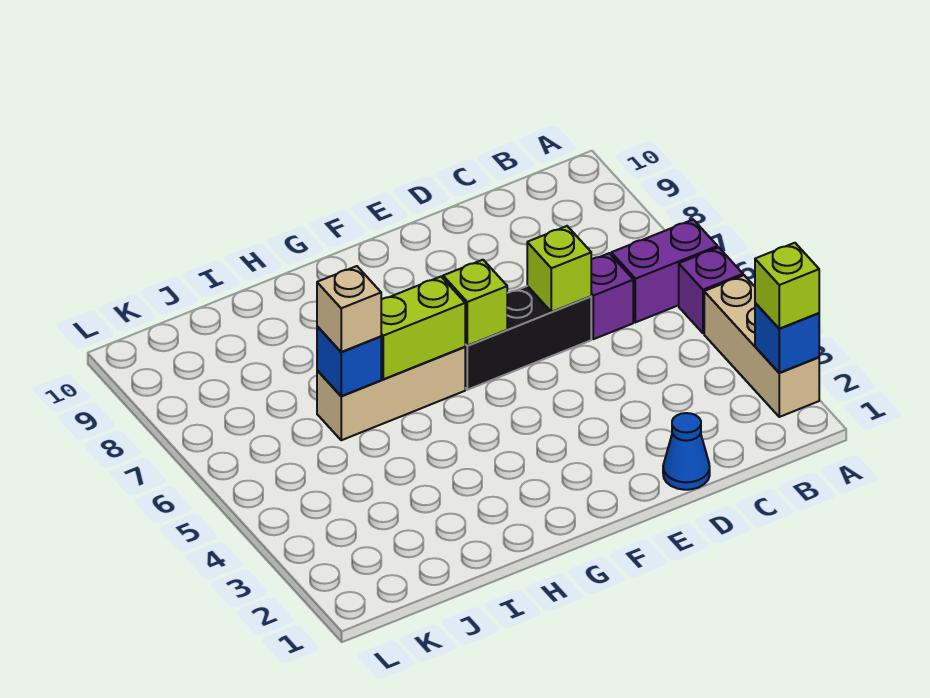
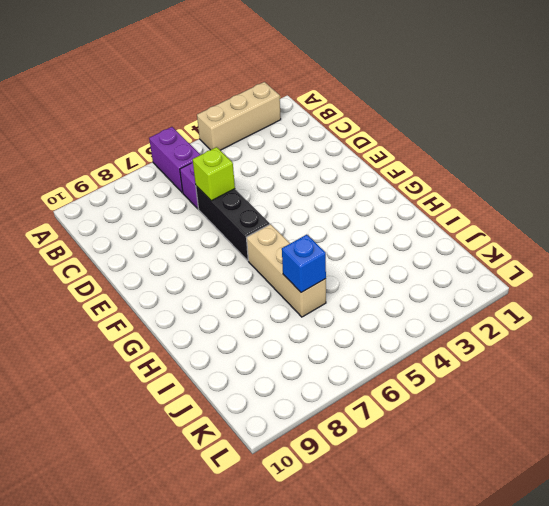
none -> purple 1x1 brick [679,247,743,333]
none -> blue 1x1 cone [663,413,710,490]
none -> blue 1x1 brick [755,303,819,373]

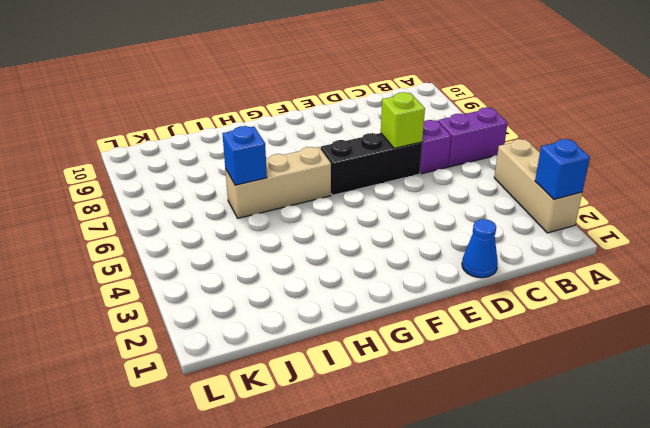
none -> purple 1x1 brick [679,247,743,333]
none -> lime 1x1 brick [443,260,507,346]
none -> lime 1x2 brick [381,277,465,379]

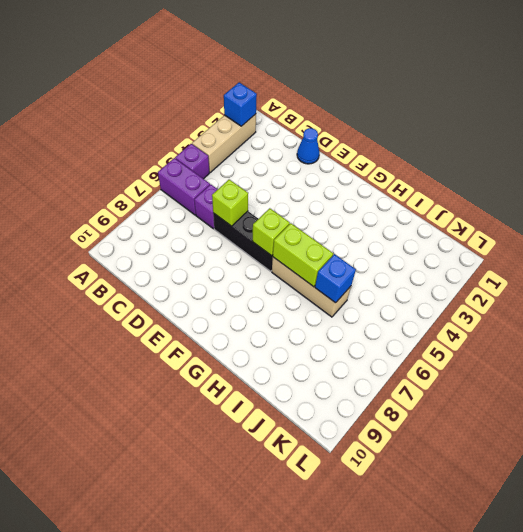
none -> lime 1x1 brick [755,243,819,329]
none -> tan 1x1 brick [317,266,381,352]

